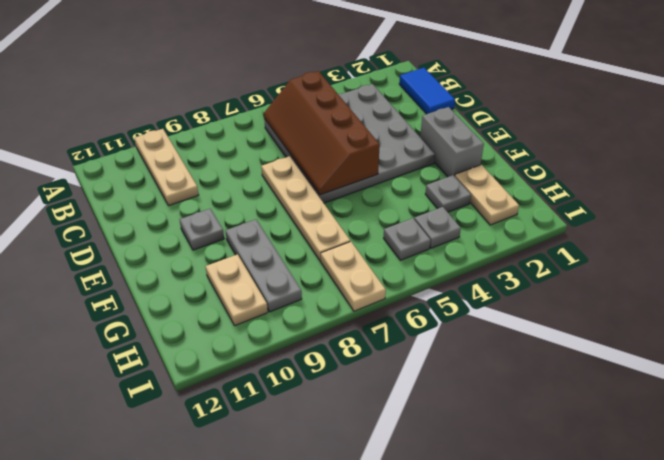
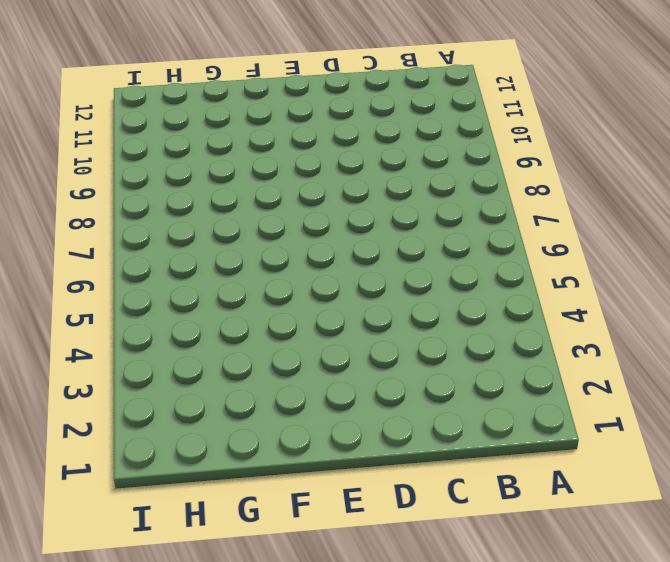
none -> tan 1x3 plate [134,129,199,206]
none -> blue 1x2 tile [399,68,455,114]
none -> grey 4x4 plate [264,84,435,203]

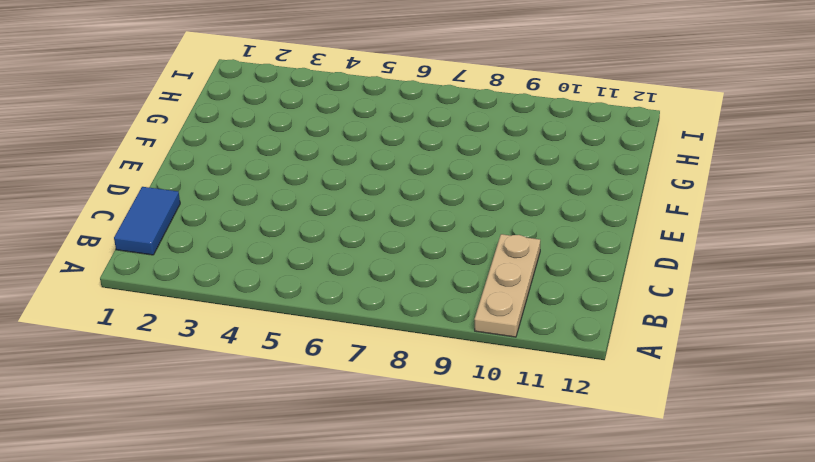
none -> grey 4x4 plate [264,84,435,203]
none -> tan 1x4 plate [261,156,350,261]
none -> grey 1x2 brick [420,107,484,177]

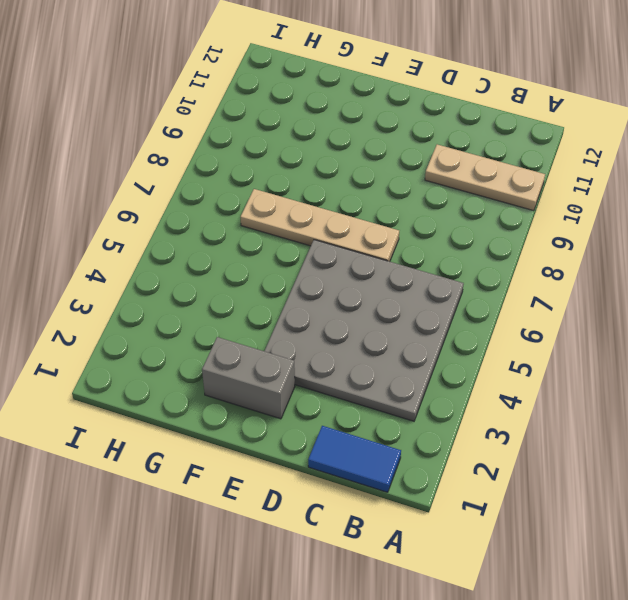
none -> grey 1x1 plate [179,209,224,250]
none -> grey 1x3 plate [225,219,302,312]
none -> tan 1x2 plate [455,165,519,225]

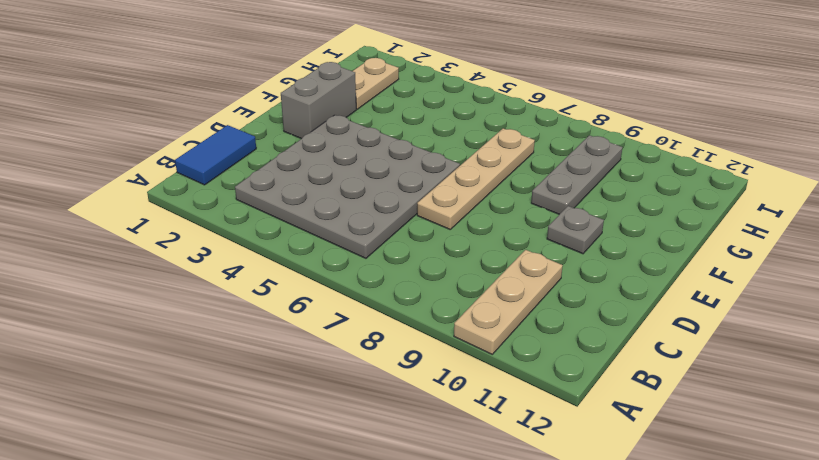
none -> grey 1x1 plate [425,175,471,212]
none -> tan 1x2 plate [205,254,268,326]
none -> grey 1x1 plate [414,207,461,248]

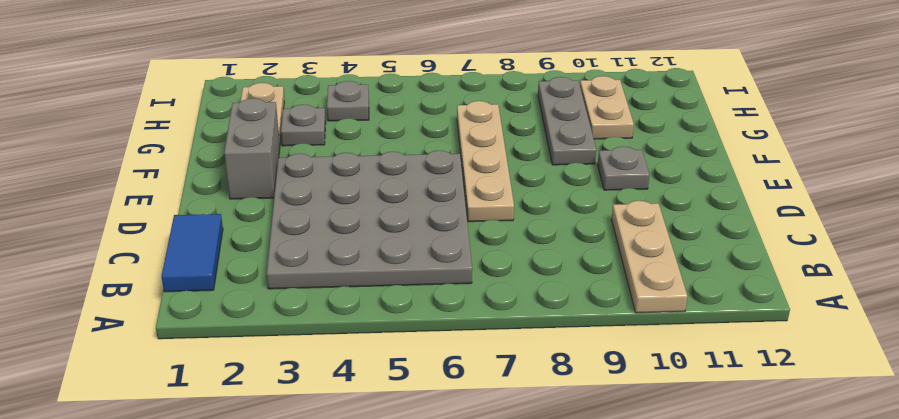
none -> grey 1x1 plate [384,218,430,260]
none -> tan 1x2 plate [321,242,386,311]
none -> brown 2x4 slope [264,71,380,195]

